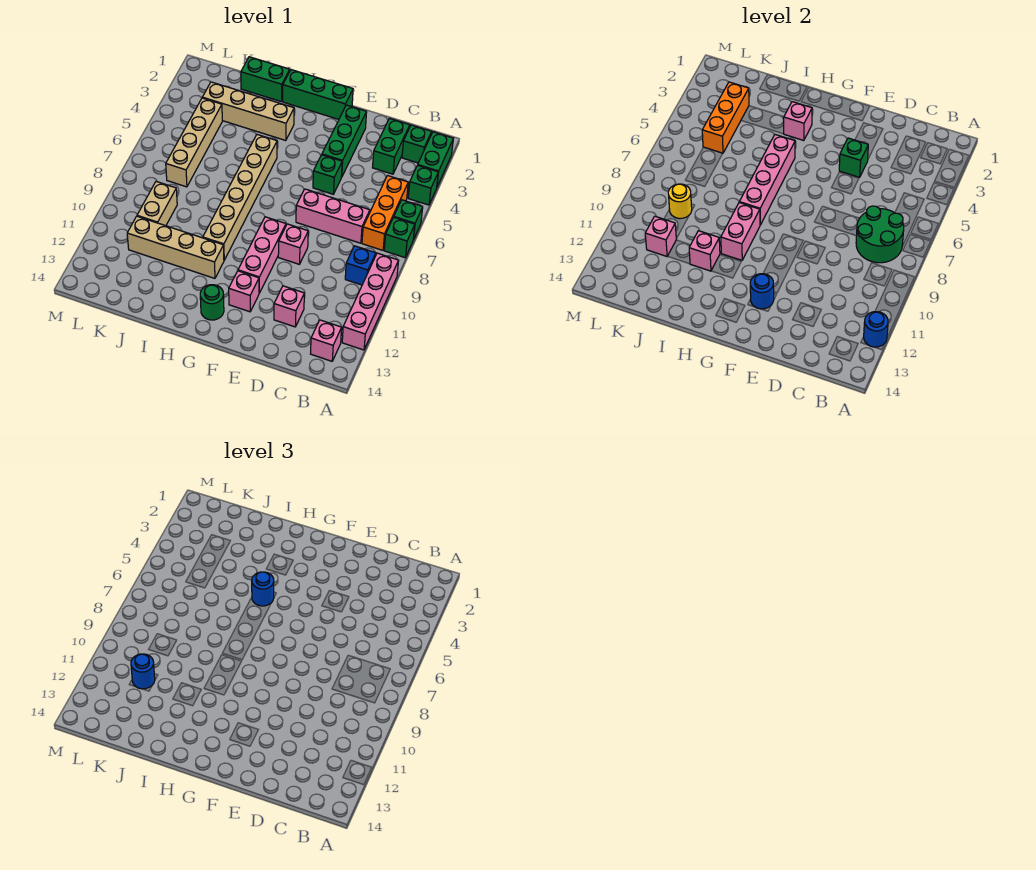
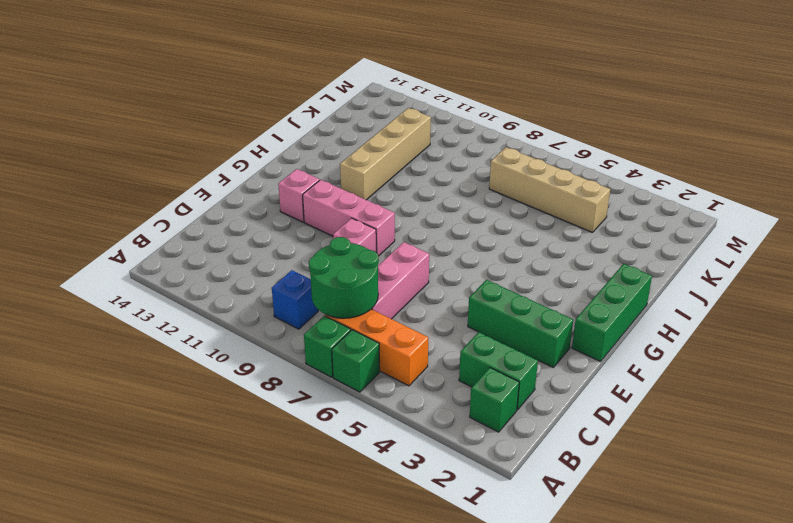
none -> green 1x2 brick [418,132,453,187]
none -> green 1x1 brick [408,165,438,205]
none -> pink 1x4 brick [342,253,399,350]
none -> pink 1x1 brick [311,320,342,361]

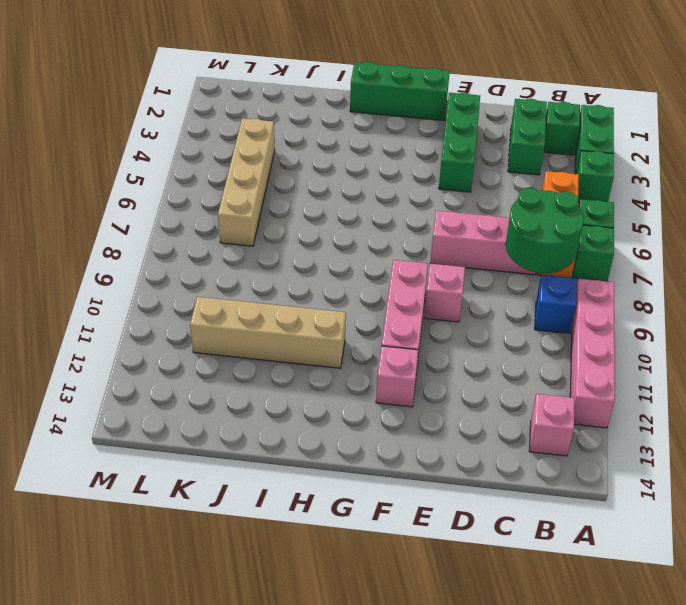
none -> pink 1x1 brick [274,286,304,327]
none -> green 1x1 brick [313,155,342,194]
none -> green 1x1 round brick [200,285,224,320]
none -> tan 1x4 brick [202,82,294,141]

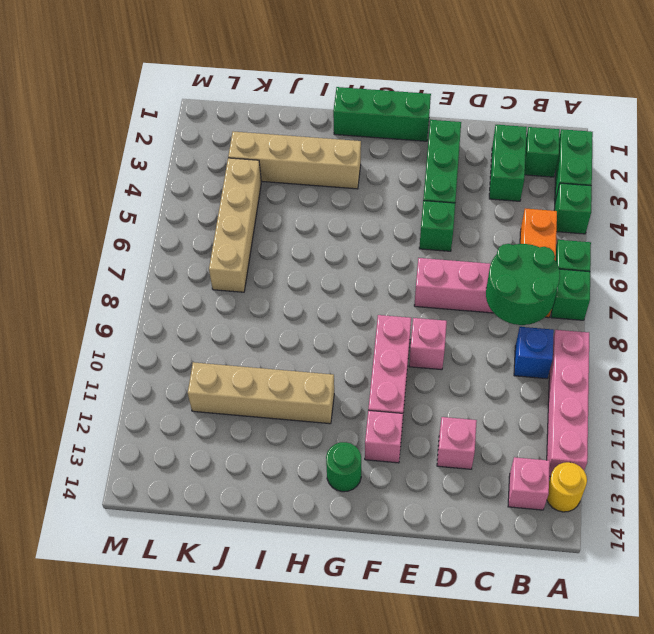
yellow 1x1 round brick [547,462,587,512] -> yellow 1x1 round brick moved to [668,184,692,219]
none -> tan 1x6 brick [203,135,277,260]
none -> green 1x2 brick [241,57,290,102]
none -> tan 1x2 brick [137,182,177,226]
none -> blue 1x1 round brick [864,312,888,347]

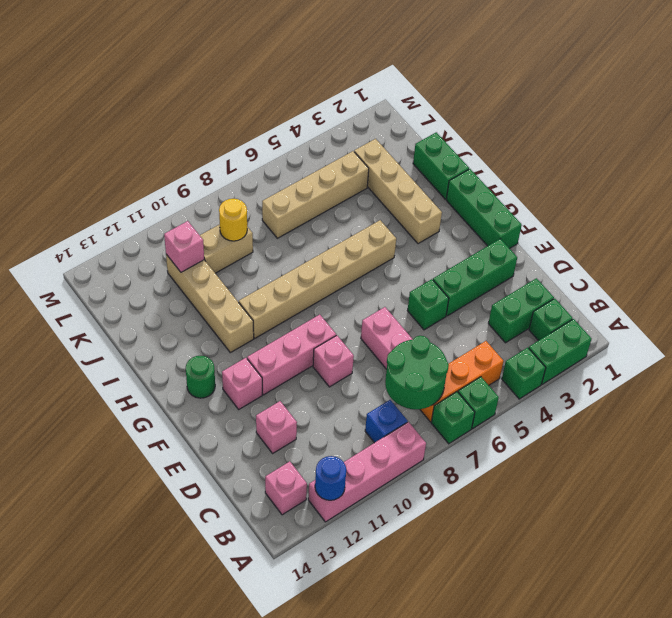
none -> green 1x1 brick [839,138,868,177]
none -> blue 1x1 round brick [750,274,774,309]
none -> pink 1x1 brick [784,102,812,141]
none -> pink 1x4 brick [739,135,795,225]

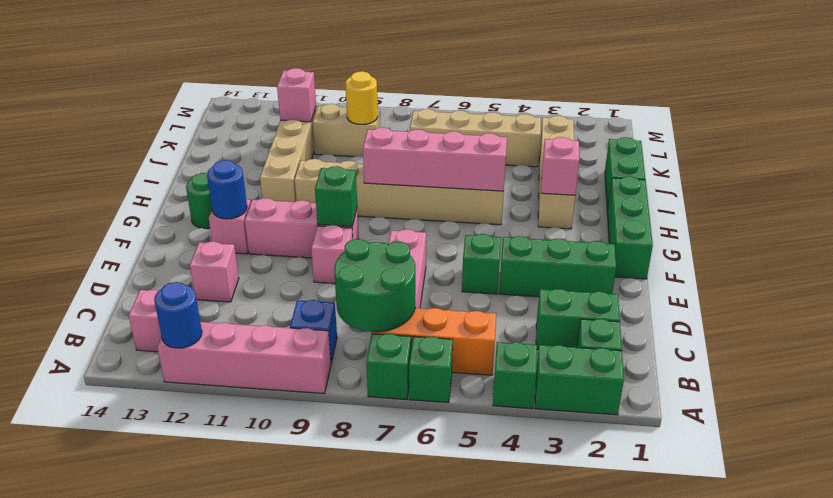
green 1x1 brick [315,166,357,227] -> green 1x1 brick moved to [839,138,868,177]
none -> pink 1x2 brick [721,203,760,260]
none -> pink 1x1 brick [689,231,720,271]
none -> orange 1x3 brick [702,82,749,153]
none -> blue 1x1 round brick [252,572,274,606]

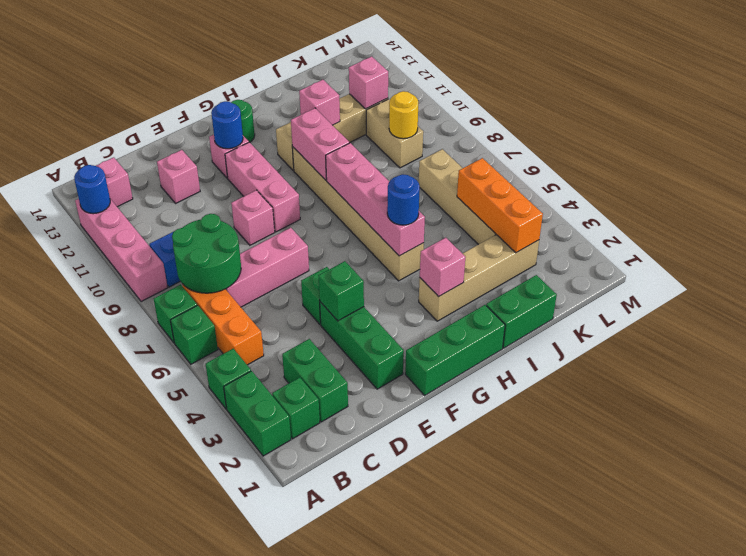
none -> blue 1x1 round brick [131,654,155,689]

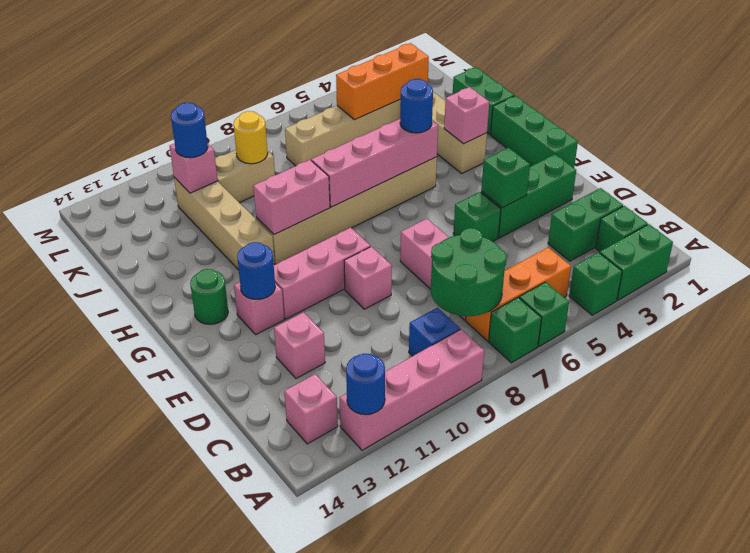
none -> pink 1x1 brick [689,231,720,271]

